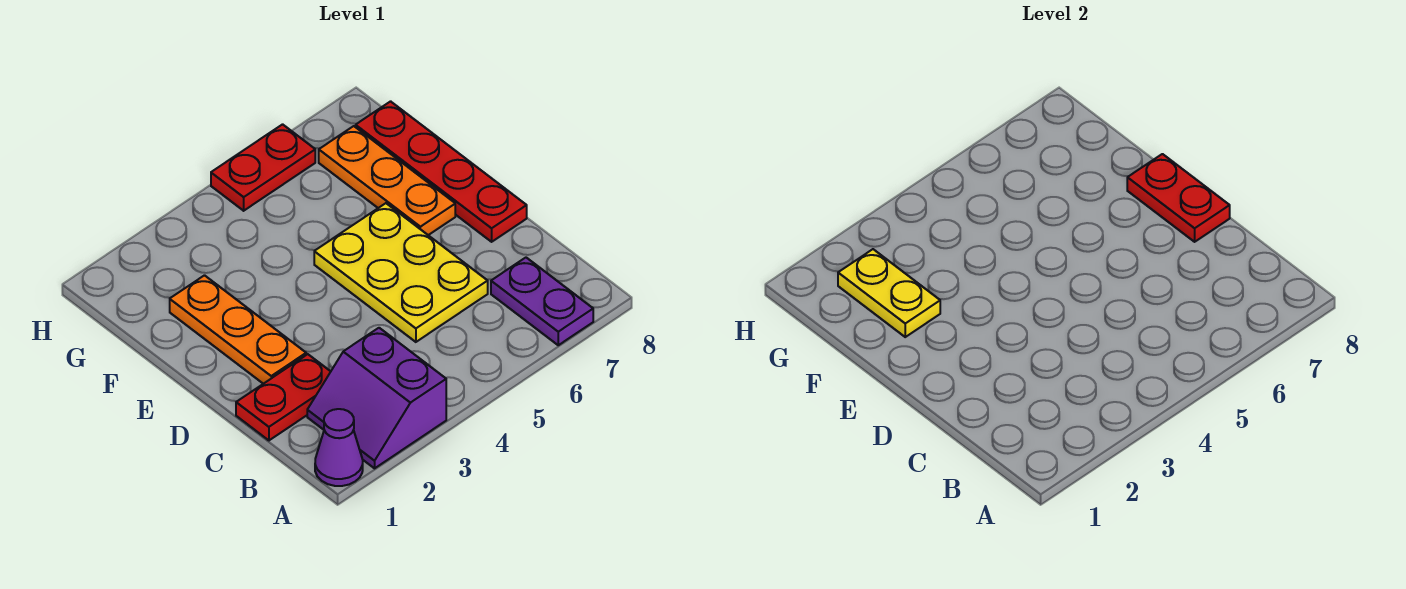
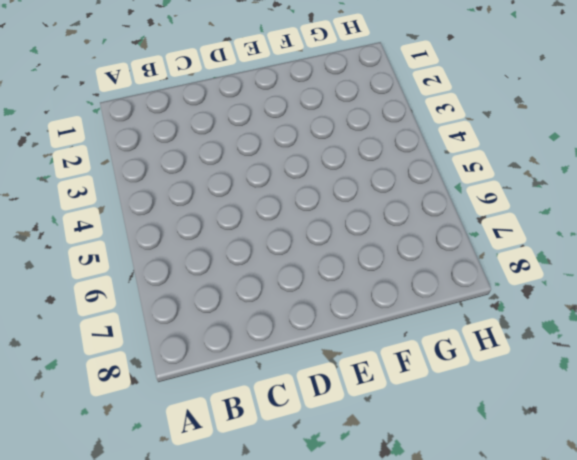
none -> purple 1x1 cone [315,409,363,486]
none -> purple 2x2 slope [307,328,446,468]

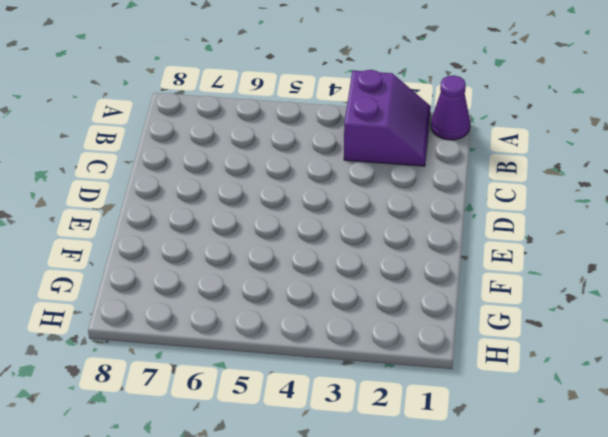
none -> purple 1x2 plate [491,258,593,345]
none -> red 1x2 plate [236,354,331,440]

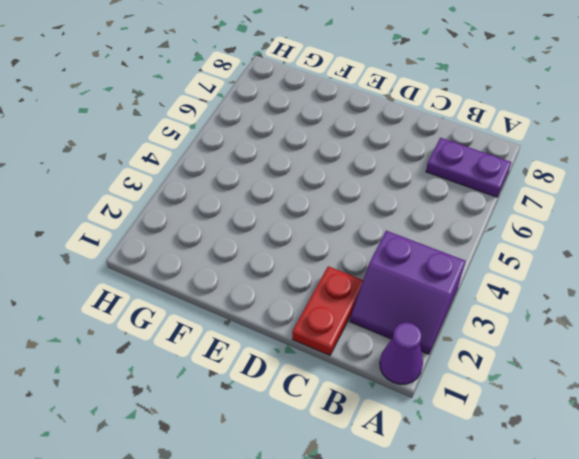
none -> yellow 2x3 plate [314,203,488,342]
none -> orange 1x3 plate [170,275,306,384]

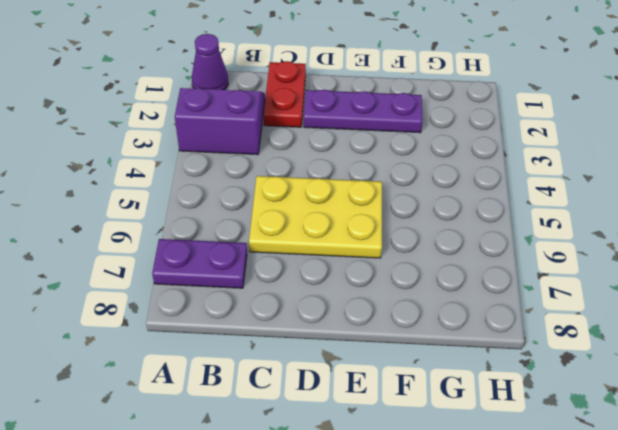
purple 1x3 plate [304,90,423,133] -> orange 1x3 plate [170,275,306,384]
none -> red 1x4 plate [356,101,527,242]
none -> orange 1x3 plate [319,126,455,235]

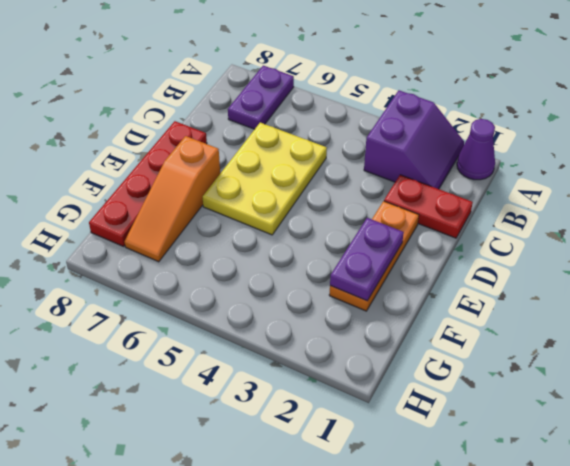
purple 1x2 plate [330,218,404,301] -> yellow 1x2 plate [838,249,940,337]
orange 1x3 slope [125,136,220,262] -> orange 1x3 plate [319,126,455,235]
none -> red 1x2 plate [211,124,315,211]
none -> red 1x2 plate [1127,154,1230,242]

